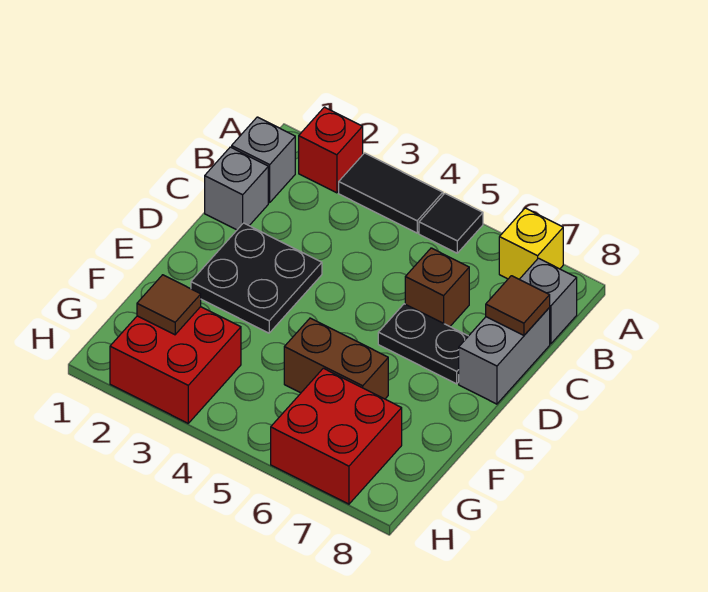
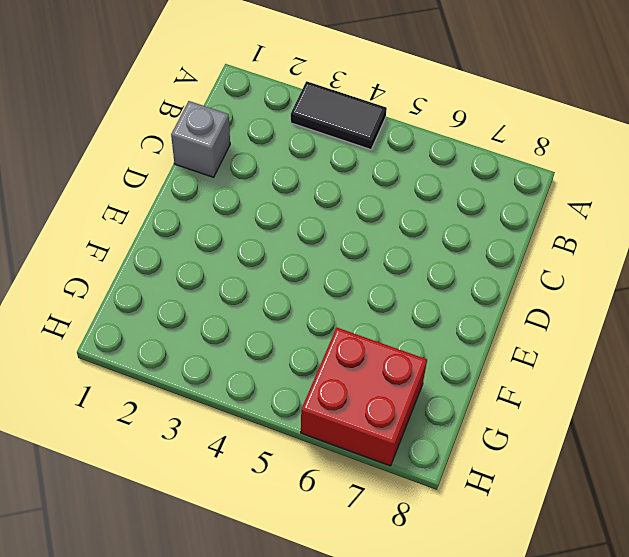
none -> red 1x1 brick [299,107,363,193]
none -> black 1x1 tile [419,194,483,253]
none -> yellow 1x1 brick [499,208,563,279]

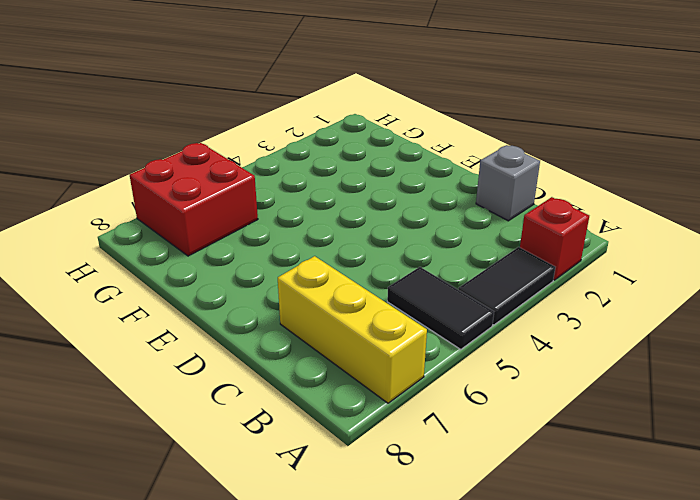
black 1x2 tile [387,267,494,349] -> black 1x1 tile [419,194,483,253]
yellow 1x3 brick [278,256,427,403] -> yellow 1x1 brick [499,208,563,279]
none -> grey 1x1 brick [232,117,295,203]
none -> grey 1x1 brick [520,258,577,344]
none -> brown 1x1 brick [405,248,469,326]

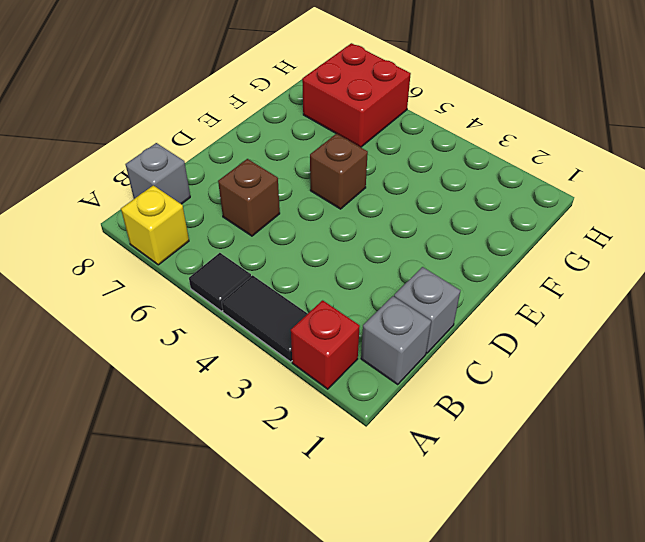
brown 1x1 brick [310,134,368,209] -> none
none -> grey 1x2 brick [459,308,550,404]
none -> black 2x2 plate [191,223,322,333]
none -> black 1x2 plate [378,304,468,384]

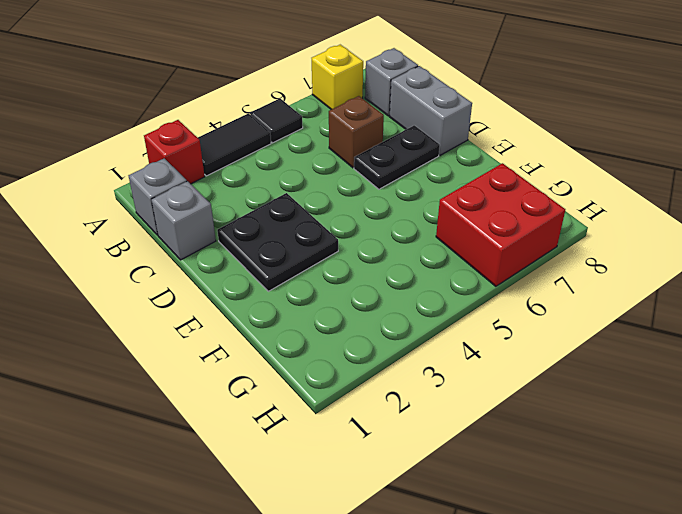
none -> brown 1x2 brick [284,318,388,399]
none -> red 2x2 brick [110,307,241,423]
none -> brown 1x1 tile [486,276,550,336]

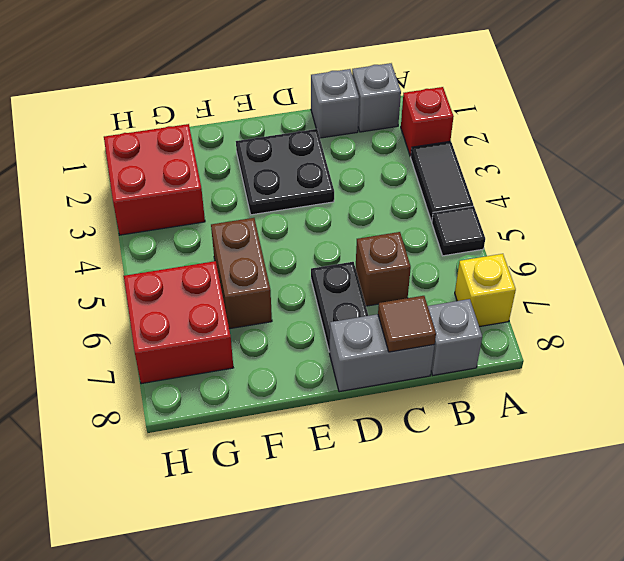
none -> brown 1x1 tile [137,275,201,335]

